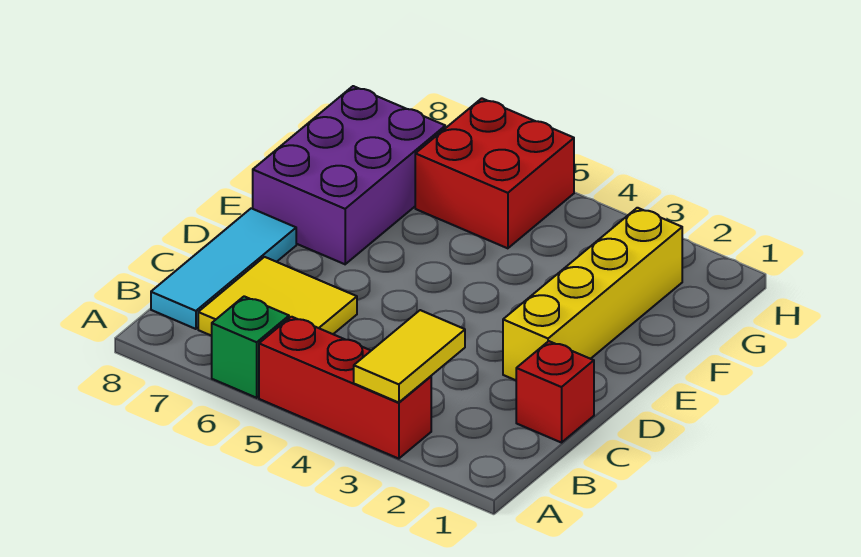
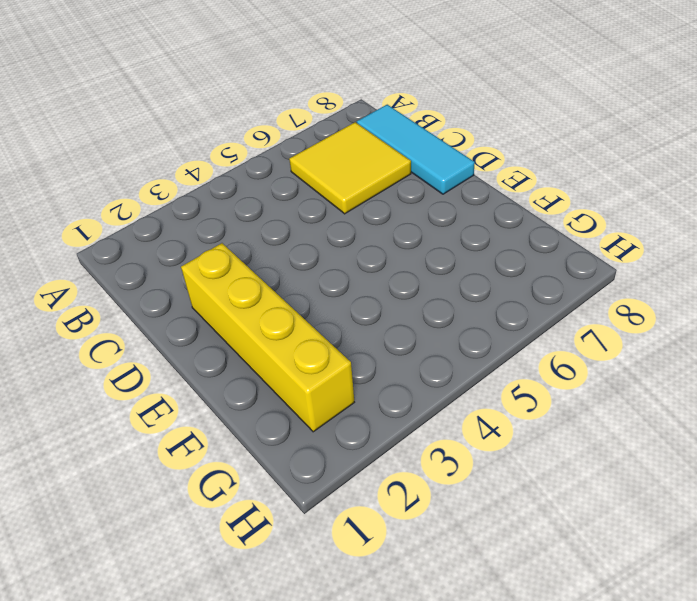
none -> red 1x3 brick [259,317,431,459]
none -> green 1x1 brick [212,296,289,398]

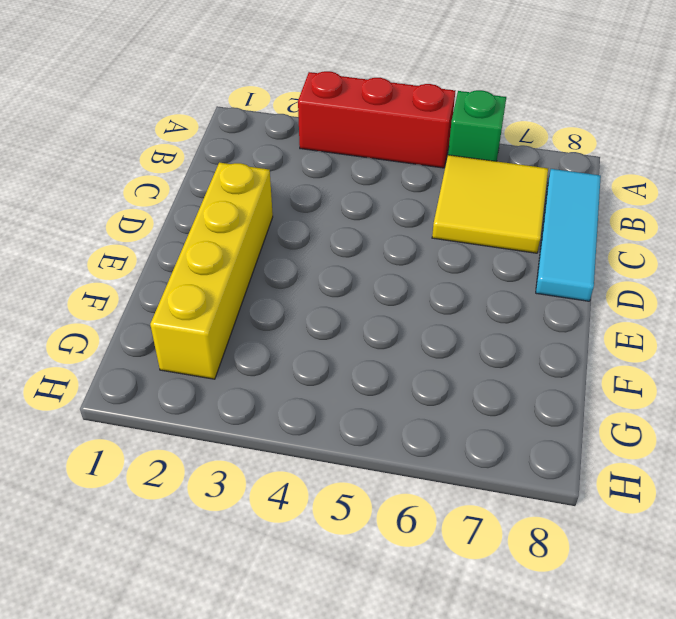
none -> red 1x1 brick [516,341,594,443]
none -> purple 2x3 brick [253,86,445,264]

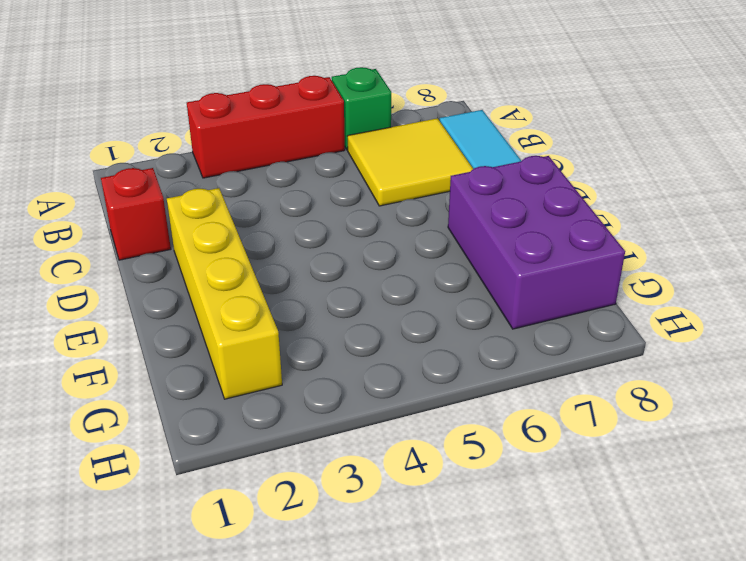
none -> red 2x2 brick [415,98,574,248]
none -> yellow 1x2 tile [354,310,465,403]

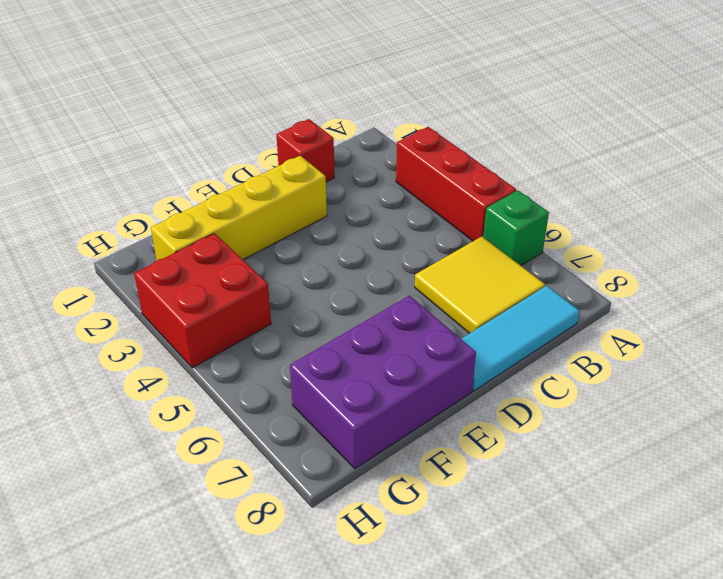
red 2x2 brick [134,233,271,368] -> red 2x2 brick moved to [415,98,574,248]
none -> yellow 1x2 tile [354,310,465,403]

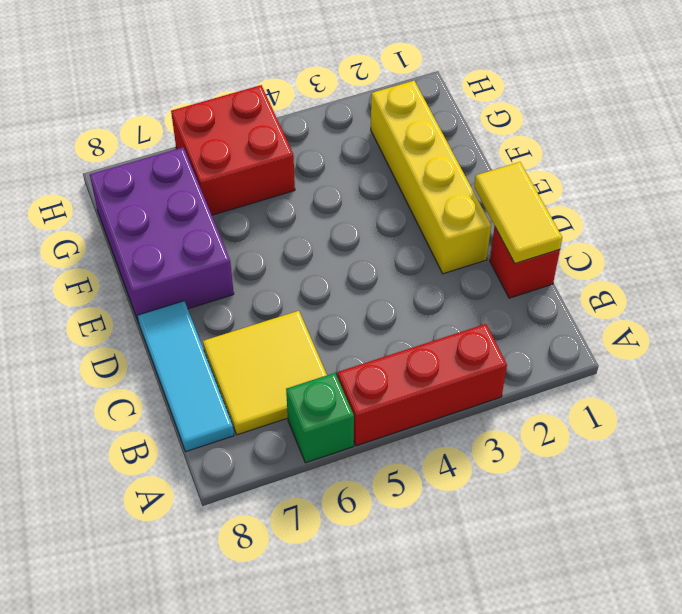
yellow 1x2 tile [474,162,562,263] -> yellow 1x2 tile moved to [354,310,465,403]

